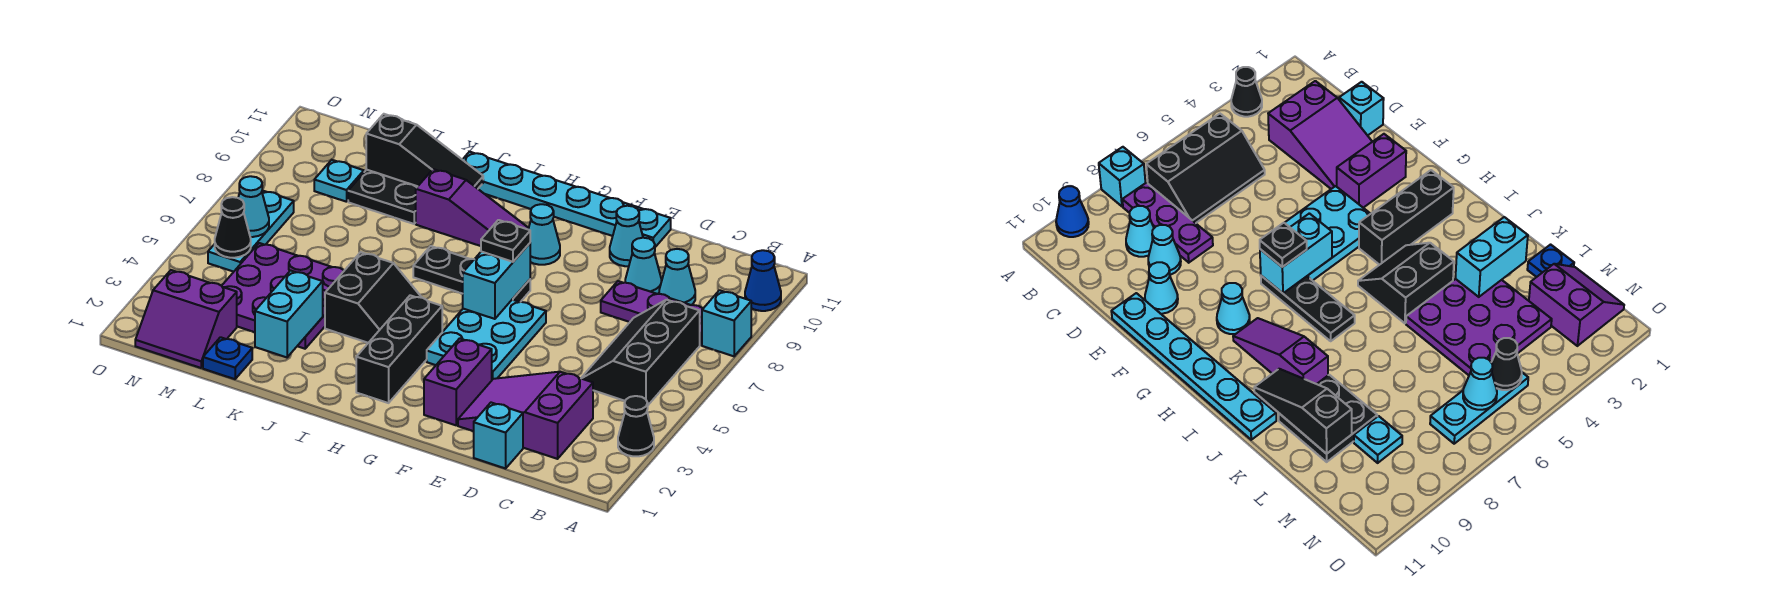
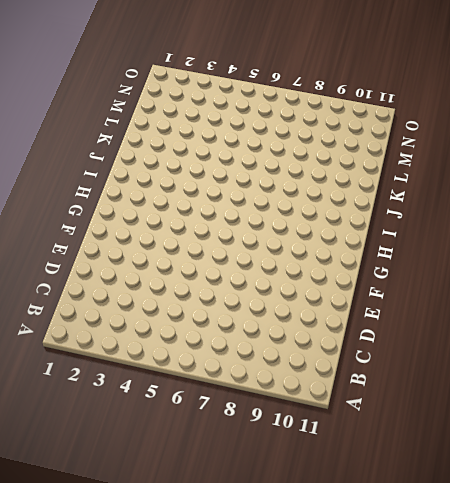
none -> black 1x1 cone [618,396,654,456]
none -> cyan 1x1 brick [702,290,751,356]
none -> blue 1x1 cone [745,250,781,311]
none -> black 2x3 slope [581,300,700,405]

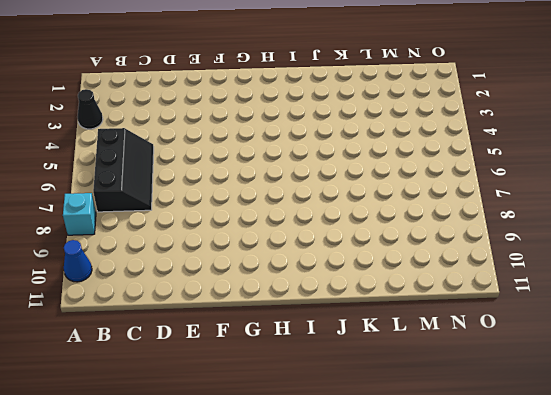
none -> purple 1x3 plate [601,281,703,345]
none -> purple 2x3 slope [458,372,593,459]
none -> cyan 1x1 cone [659,249,695,305]
none -> cyan 1x1 brick [474,403,523,468]

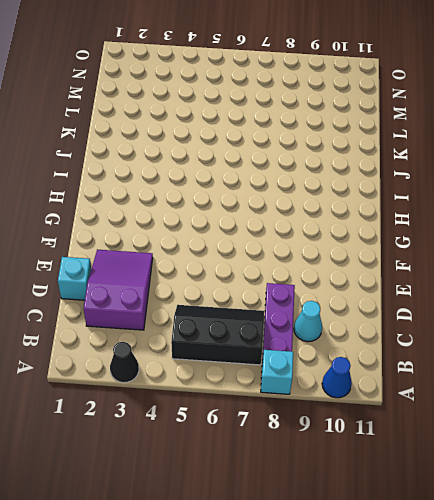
none -> cyan 1x1 cone [625,238,662,294]
none -> cyan 1x1 cone [610,206,643,266]
none -> cyan 1x6 plate [462,152,671,247]
none -> purple 1x2 brick [424,338,492,425]

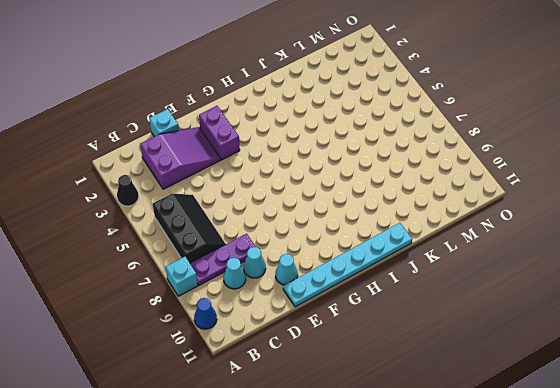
none -> cyan 2x3 plate [427,300,546,380]
none -> black 1x3 plate [413,246,530,302]
none -> cyan 1x1 cone [528,204,560,265]
none -> black 1x3 brick [356,295,442,403]

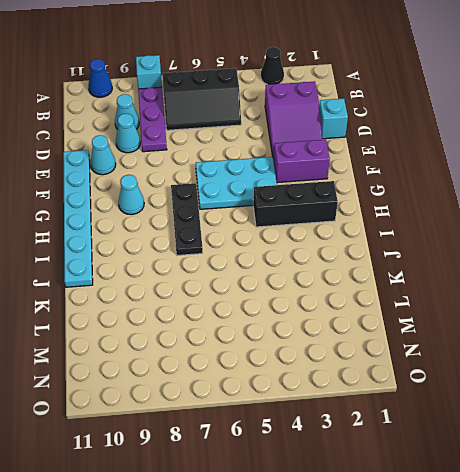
none -> purple 1x3 slope [416,169,529,246]
none -> black 2x2 slope [325,252,422,343]
none -> purple 3x3 plate [222,243,344,349]
none -> black 2x2 plate [348,170,418,224]

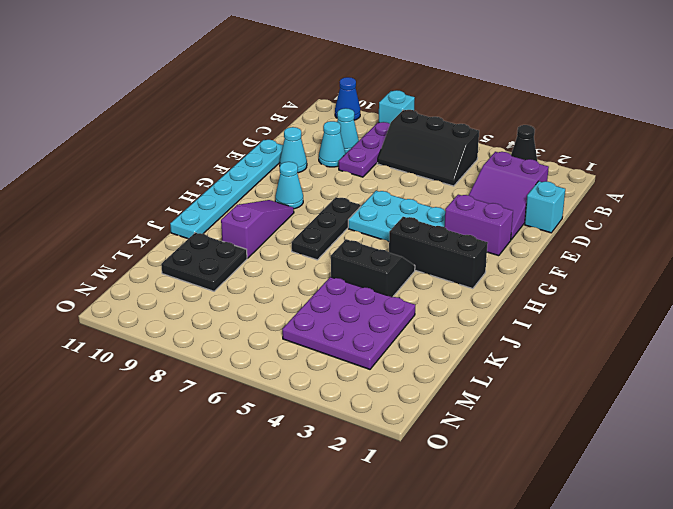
none -> blue 1x1 plate [203,337,252,379]
none -> purple 2x2 slope [135,270,237,368]
none -> cyan 1x1 plate [314,160,364,202]
none -> cyan 1x3 plate [208,190,294,272]

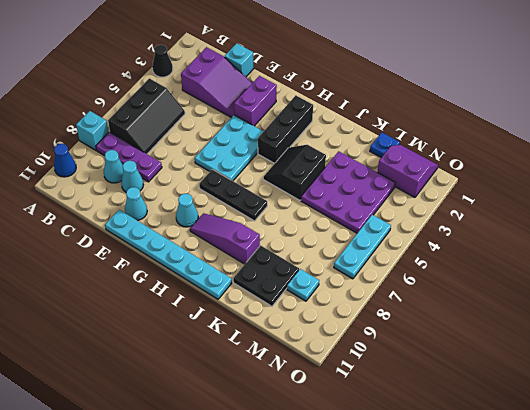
none -> cyan 1x2 brick [463,243,530,319]
none -> black 1x3 slope [366,114,483,189]
none -> cyan 1x2 brick [255,271,323,357]
none -> black 1x1 cone [215,197,251,258]

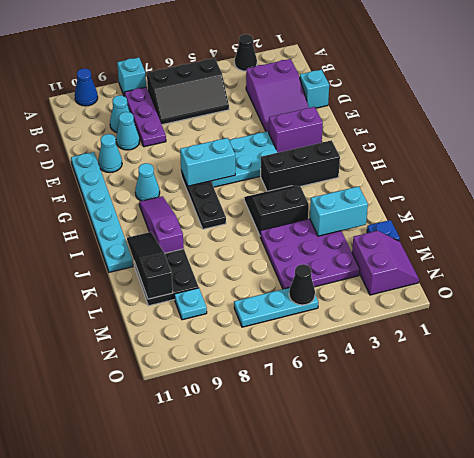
none -> cyan 1x1 cone [238,176,269,237]
none -> black 1x1 plate [481,220,530,262]

